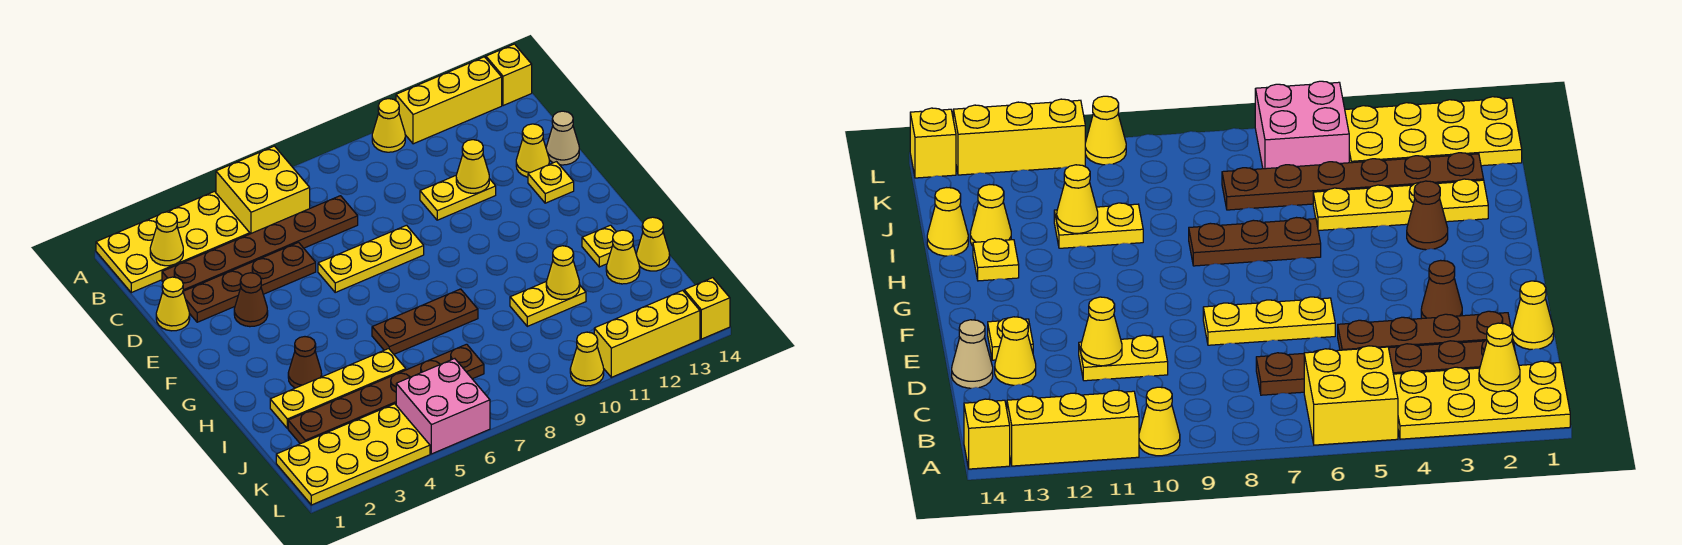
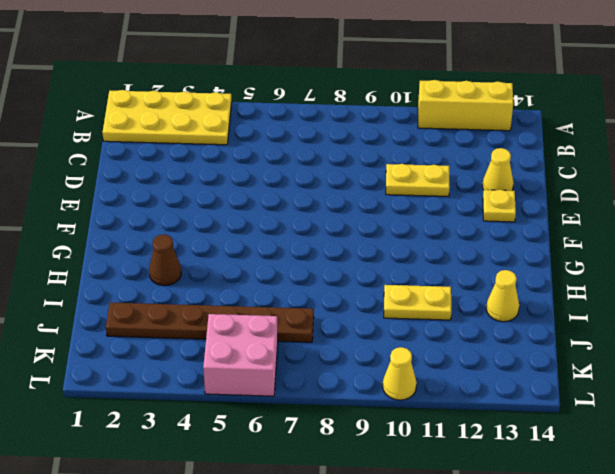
none -> yellow 2x2 brick [216,146,310,234]
none -> yellow 1x1 cone [372,99,405,152]
none -> yellow 1x1 brick [486,44,532,106]
none -> brown 1x6 plate [162,196,358,291]

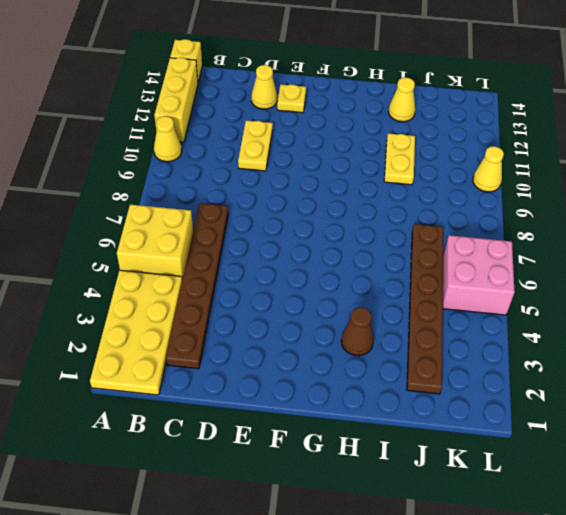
none -> yellow 1x1 cone [156,277,190,331]
none -> brown 1x4 plate [183,242,316,322]
none -> tan 1x1 cone [546,111,579,165]
none -> brown 1x1 cone [234,273,268,327]

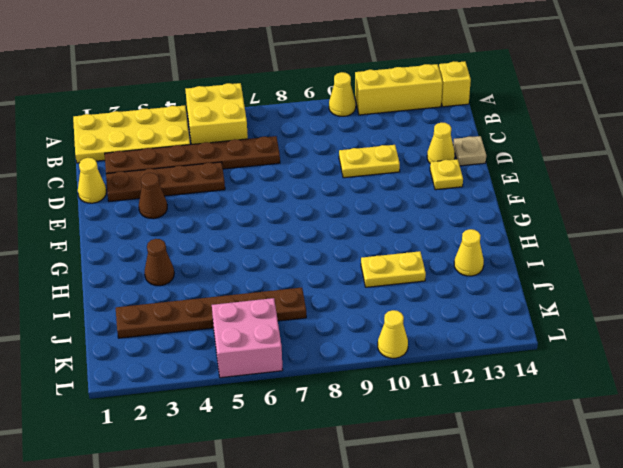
tan 1x1 plate [453,136,486,166] -> tan 1x1 cone [546,111,579,165]
none -> yellow 1x3 plate [318,225,424,292]
none -> brown 1x3 plate [372,289,478,354]
none -> yellow 1x1 plate [582,225,616,267]
none -> yellow 1x4 plate [270,349,406,428]

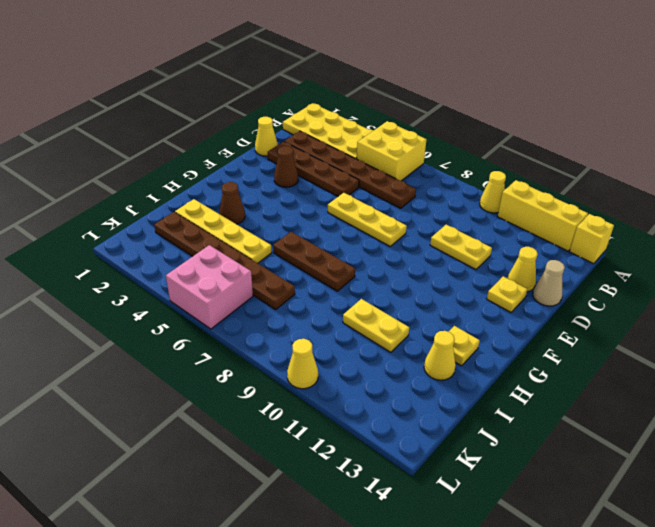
none -> yellow 1x1 cone [636,217,670,271]
none -> yellow 2x4 plate [276,404,430,505]
none -> yellow 1x3 brick [594,290,700,377]
none -> yellow 1x1 brick [684,278,730,339]

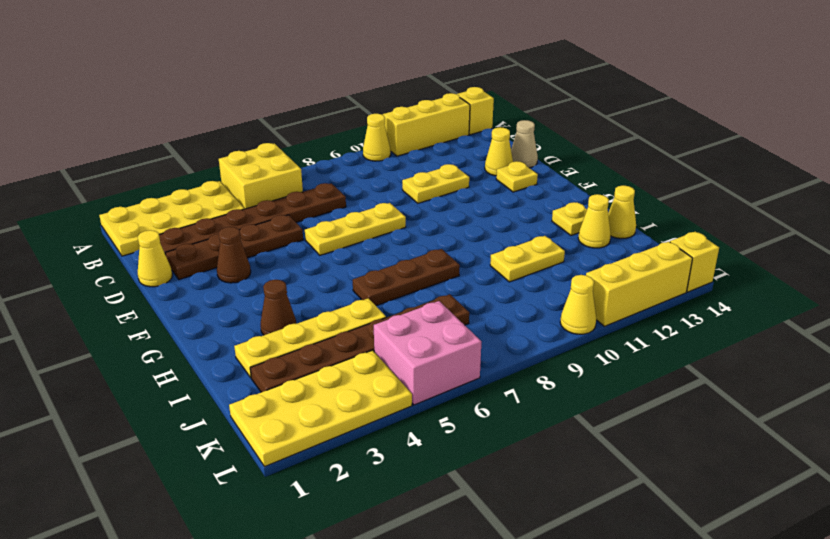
none -> yellow 1x1 cone [150,212,183,266]
none -> yellow 1x1 cone [456,140,489,193]
none -> yellow 1x1 cone [546,246,580,300]

